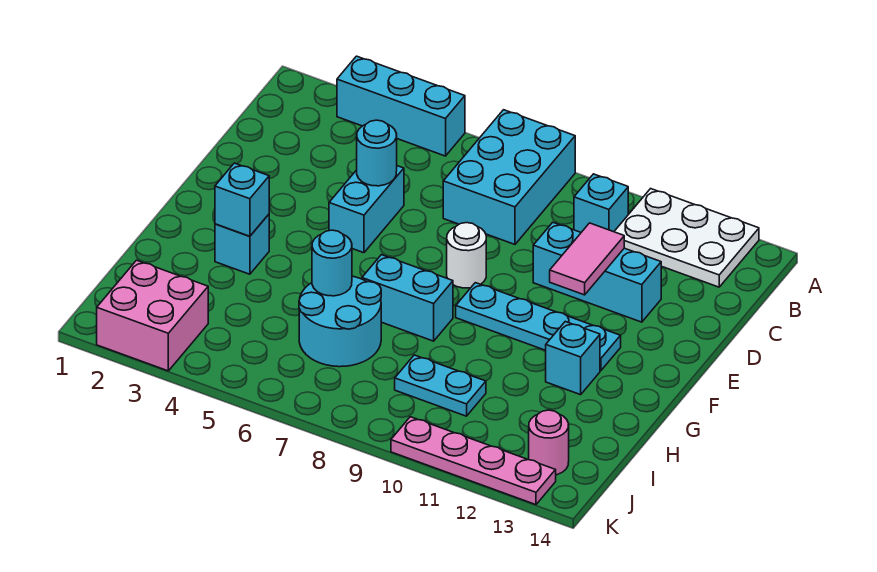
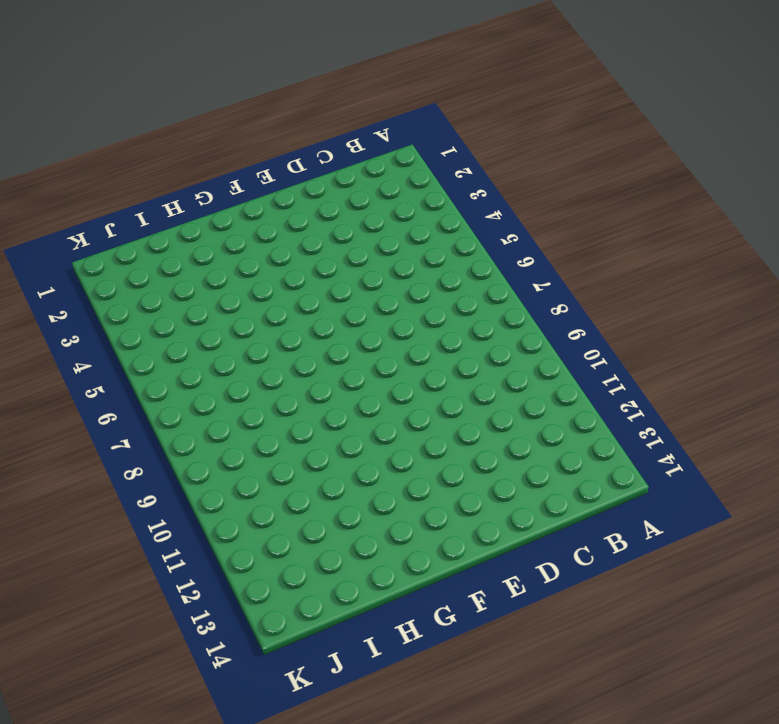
none -> cyan 1x3 brick [337,56,465,156]
none -> cyan 2x3 brick [443,110,575,244]
none -> white 2x3 plate [614,189,759,287]

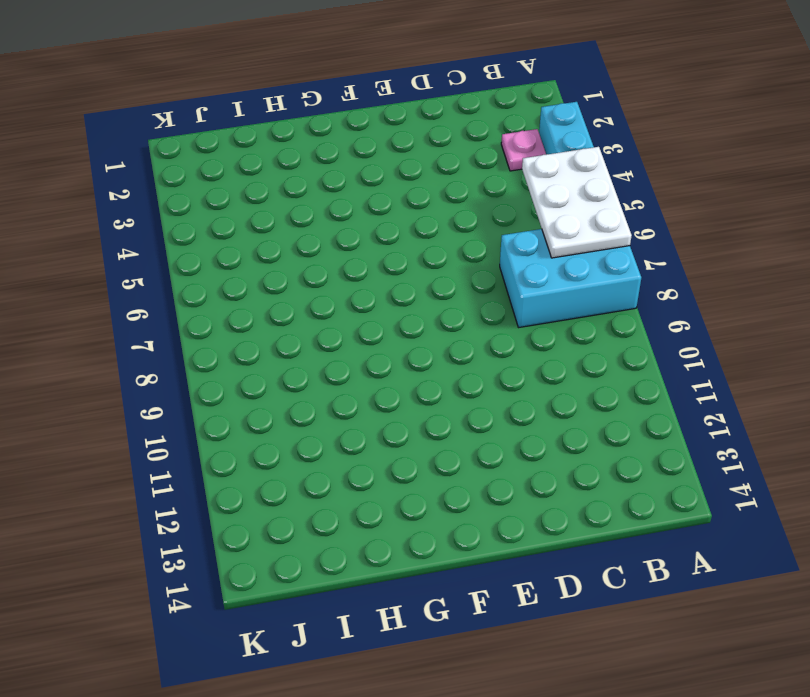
white 2x3 plate [522,147,632,258] -> white 2x3 plate moved to [614,189,759,287]
pink 1x1 plate [501,129,546,171] -> none
none -> cyan 1x1 brick [574,174,628,232]
none -> cyan 1x2 brick [329,166,404,253]
none -> cyan 1x3 brick [533,222,661,322]

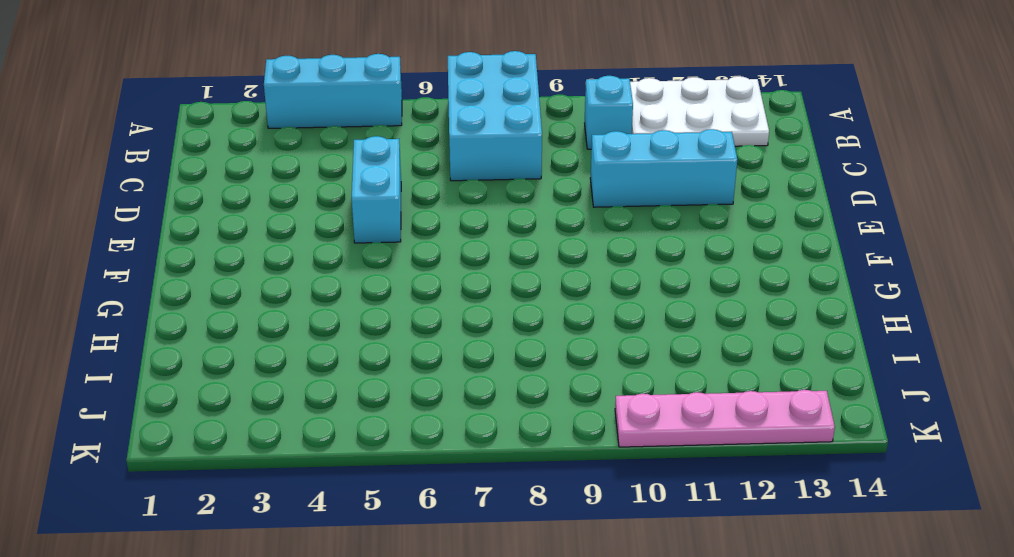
none -> white 1x1 round brick [447,223,486,288]
none -> cyan 1x4 plate [456,283,621,370]
none -> cyan 1x1 brick [215,214,269,274]

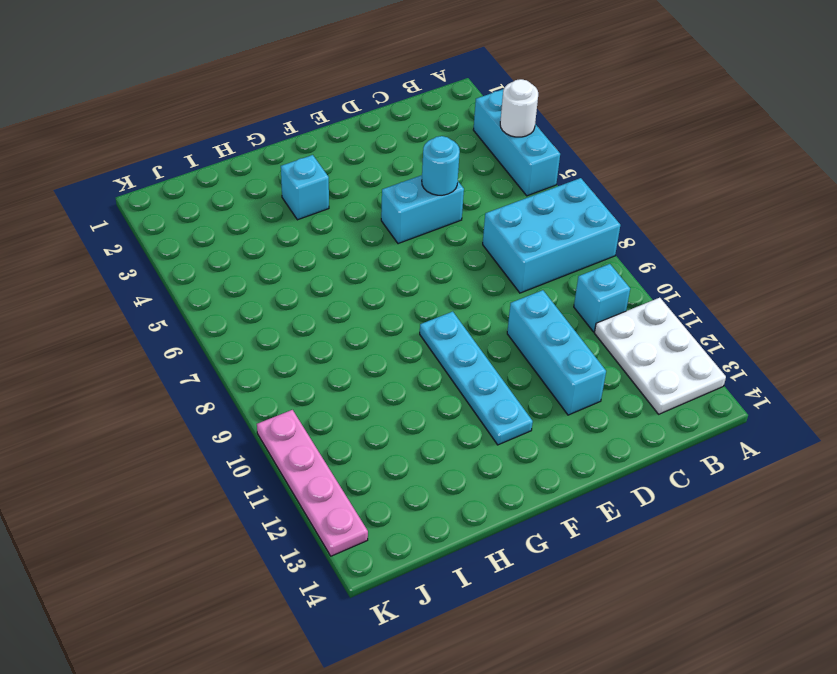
white 1x1 round brick [500,79,538,137] -> white 1x1 round brick moved to [447,223,486,288]
none -> cyan 1x2 brick [362,255,453,341]
none -> cyan 1x1 brick [546,322,600,395]
none -> cyan 2x2 round brick [299,276,381,367]

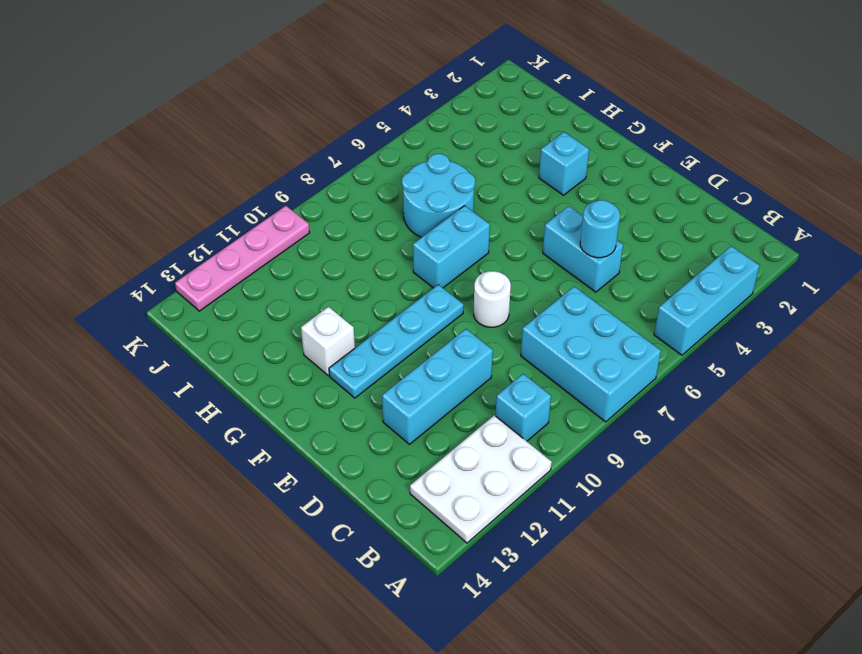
white 1x1 brick [301,307,355,376] -> cyan 1x1 brick [546,322,600,395]
none -> cyan 1x2 plate [395,355,486,416]
none -> pink 2x2 brick [97,260,208,371]
none -> pink 1x1 round brick [529,410,569,475]

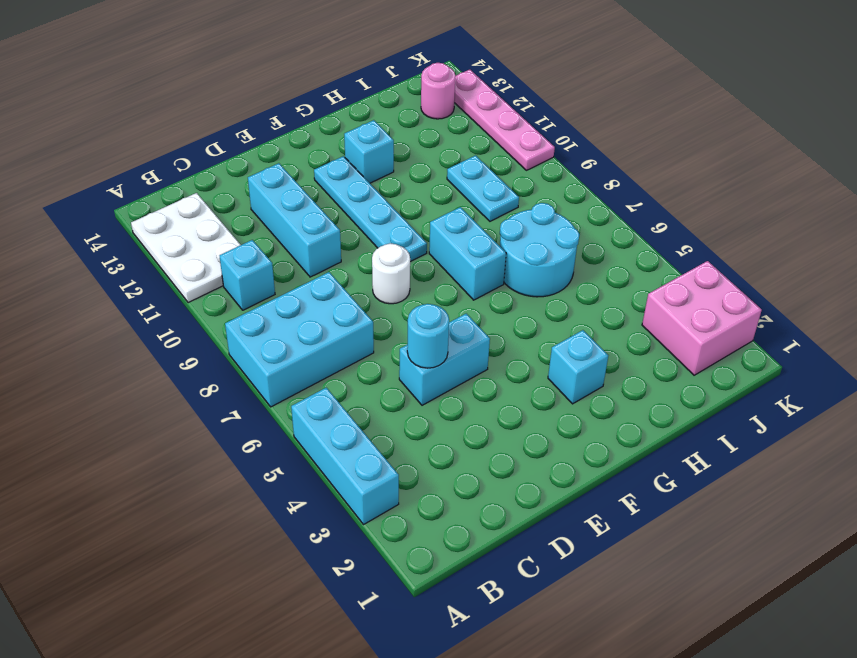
none -> pink 1x2 tile [550,223,624,295]
none -> cyan 1x1 brick [215,163,269,236]
none -> cyan 1x1 round brick [312,230,352,296]

